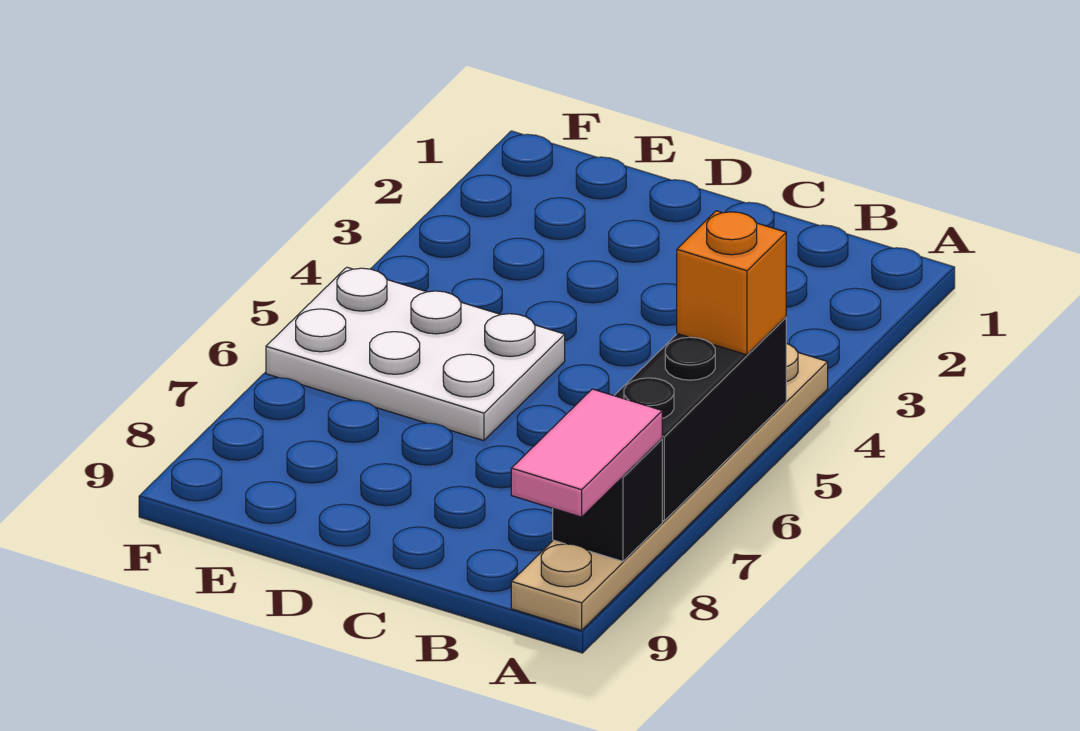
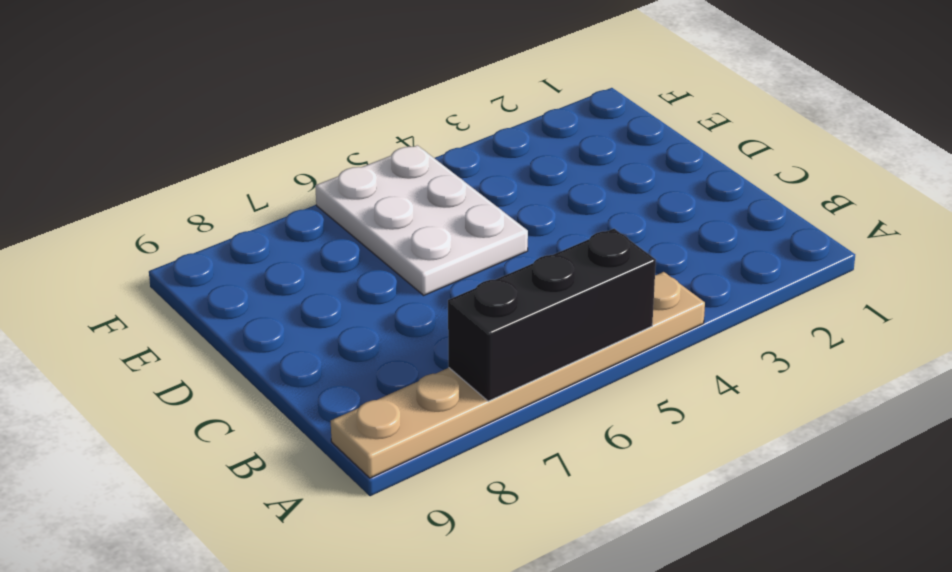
none -> black 1x1 brick [553,439,662,561]
none -> orange 1x1 brick [677,211,786,355]

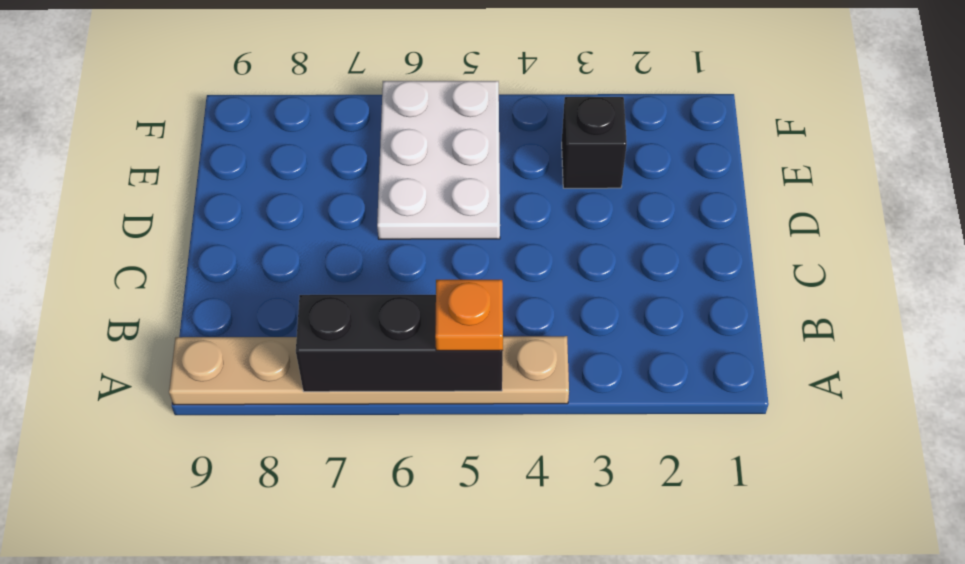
orange 1x1 plate [435,280,503,351] -> orange 1x1 brick [677,211,786,355]
black 1x1 brick [562,97,627,188] -> black 1x1 brick moved to [553,439,662,561]
none -> pink 1x2 tile [511,389,662,517]

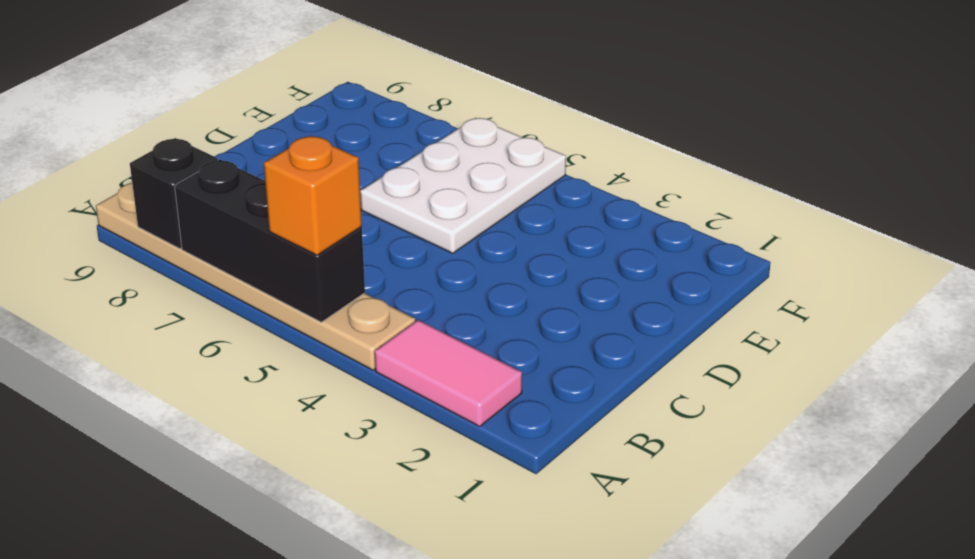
pink 1x2 tile [375,320,522,427] -> pink 1x2 tile moved to [511,389,662,517]

